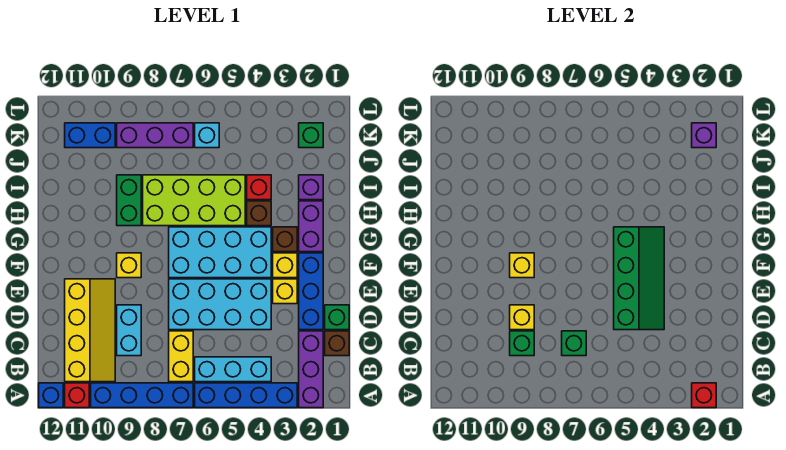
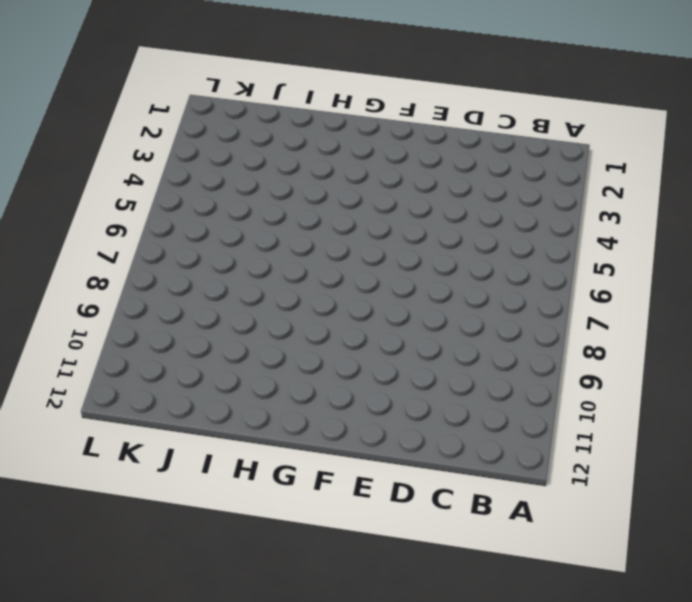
none -> purple 1x3 brick [299,331,323,408]
none -> blue 1x4 brick [195,383,297,408]
none -> blue 1x4 brick [91,383,193,408]
none -> red 1x1 brick [65,383,89,408]

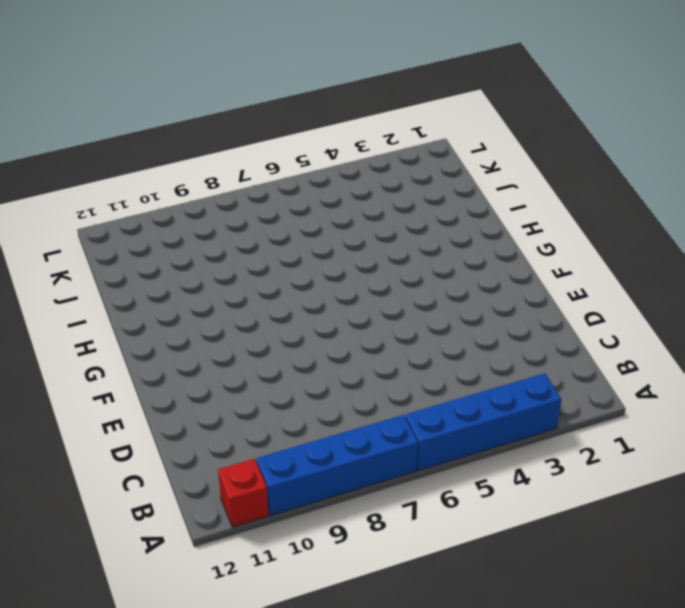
none -> purple 1x3 brick [299,331,323,408]
none -> blue 1x1 brick [39,383,63,408]
none -> cyan 1x3 brick [195,357,271,382]
none -> yellow 1x2 brick [169,331,193,382]

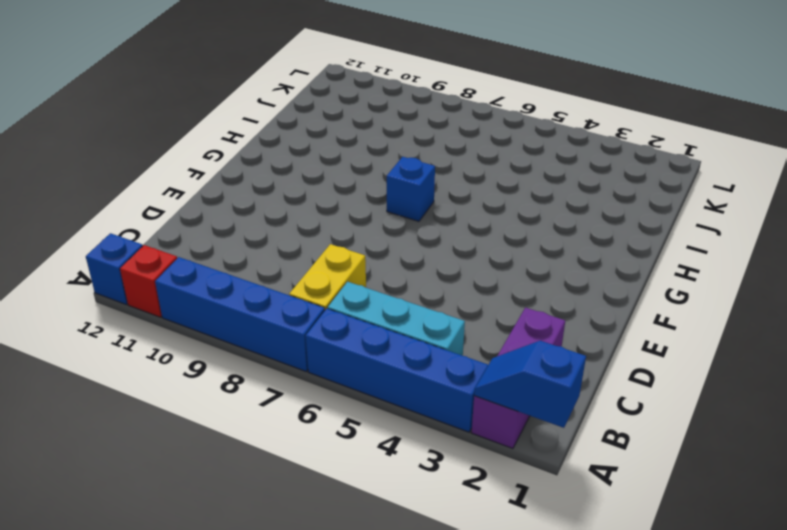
blue 1x2 slope [474,341,586,428] -> red 1x1 brick [692,383,716,408]
blue 1x1 brick [387,157,435,221] -> cyan 2x4 brick [169,227,271,278]
none -> yellow 2x4 slope [65,279,115,382]
none -> brown 1x1 brick [325,331,349,356]
none -> cyan 1x2 brick [117,305,141,356]
none -> green 1x1 brick [325,305,349,330]

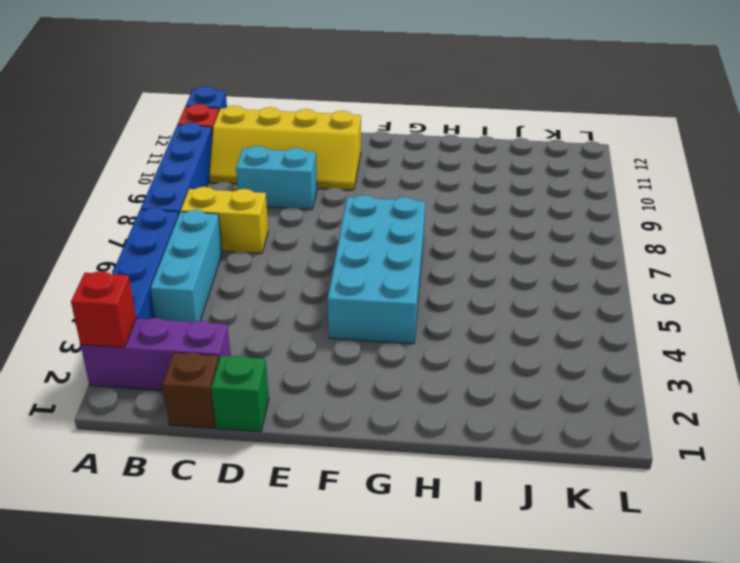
none -> blue 1x3 brick [299,253,323,330]
none -> cyan 2x4 brick [169,279,271,330]
none -> yellow 1x1 brick [273,279,297,304]
none -> yellow 1x1 brick [273,253,297,278]

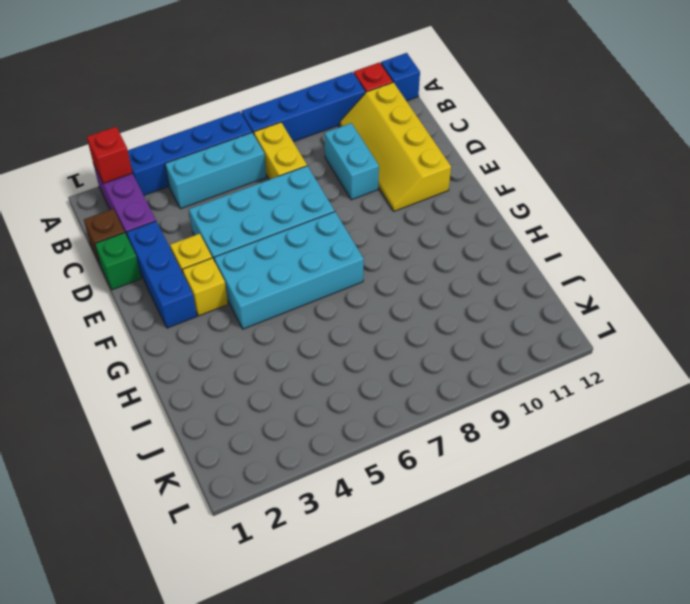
none -> yellow 1x1 brick [117,253,141,278]
none -> purple 1x2 brick [299,201,323,252]
none -> brown 1x1 brick [273,227,297,252]
none -> brown 1x1 brick [247,201,271,226]

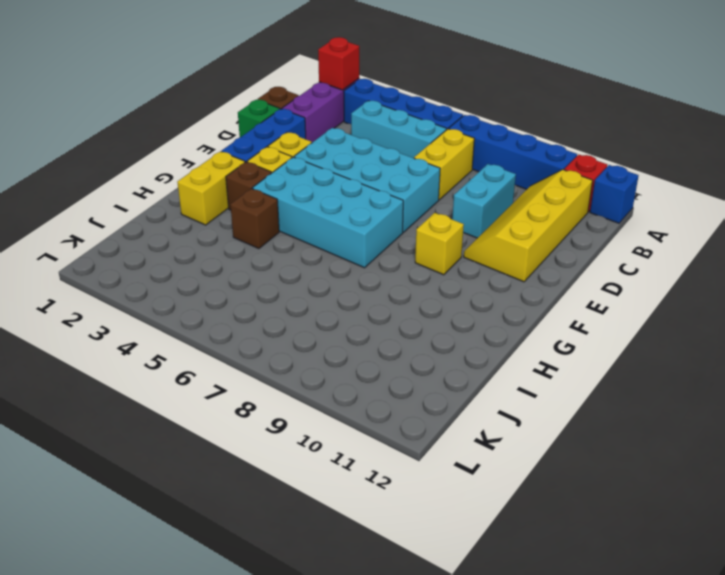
yellow 1x2 brick [177,151,245,225] -> purple 1x2 brick [299,201,323,252]
none -> lime 2x4 brick [143,175,245,226]
none -> green 1x2 brick [117,175,141,226]
none -> purple 1x1 brick [299,175,323,200]
none -> red 1x1 brick [247,175,271,200]

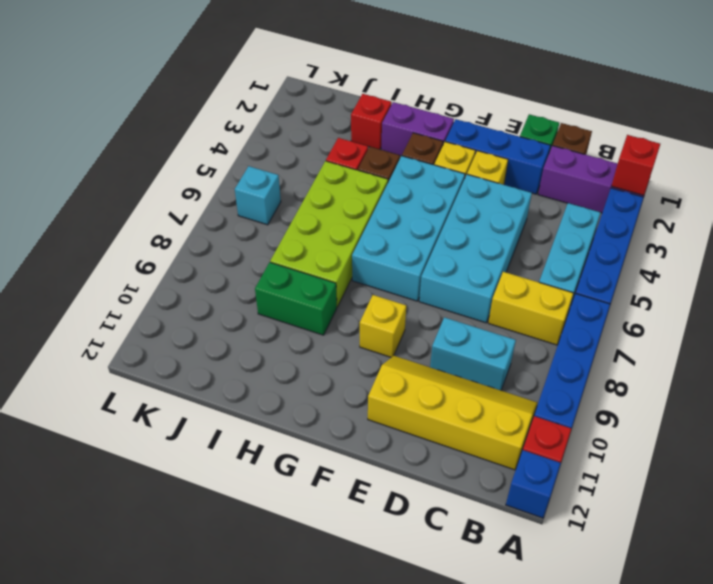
red 1x1 brick [351,94,392,150] -> purple 1x1 brick [299,175,323,200]
none -> green 1x1 brick [299,123,323,148]
none -> purple 1x3 brick [117,123,193,148]
none -> blue 1x2 brick [65,123,115,148]
none -> green 1x1 brick [562,331,586,356]

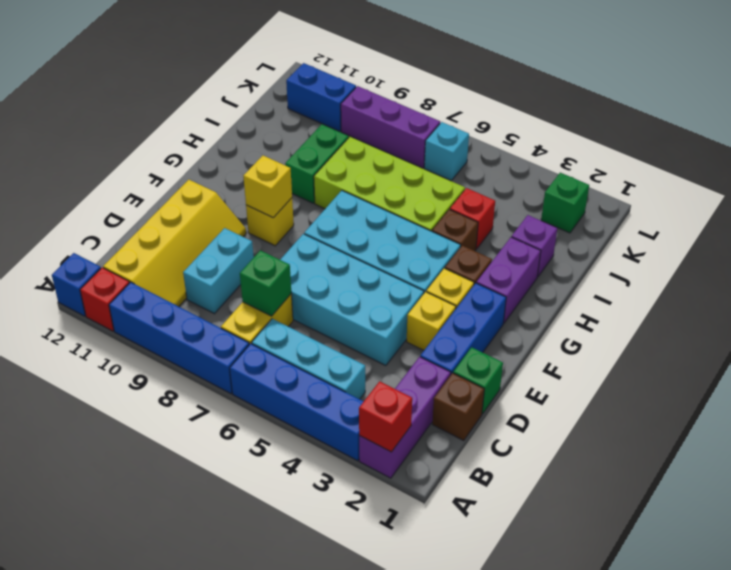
none -> green 1x1 brick [510,331,534,356]
none -> green 2x4 slope [614,227,664,330]
none -> yellow 1x1 brick [510,305,534,330]
none -> purple 1x1 brick [692,123,716,148]

